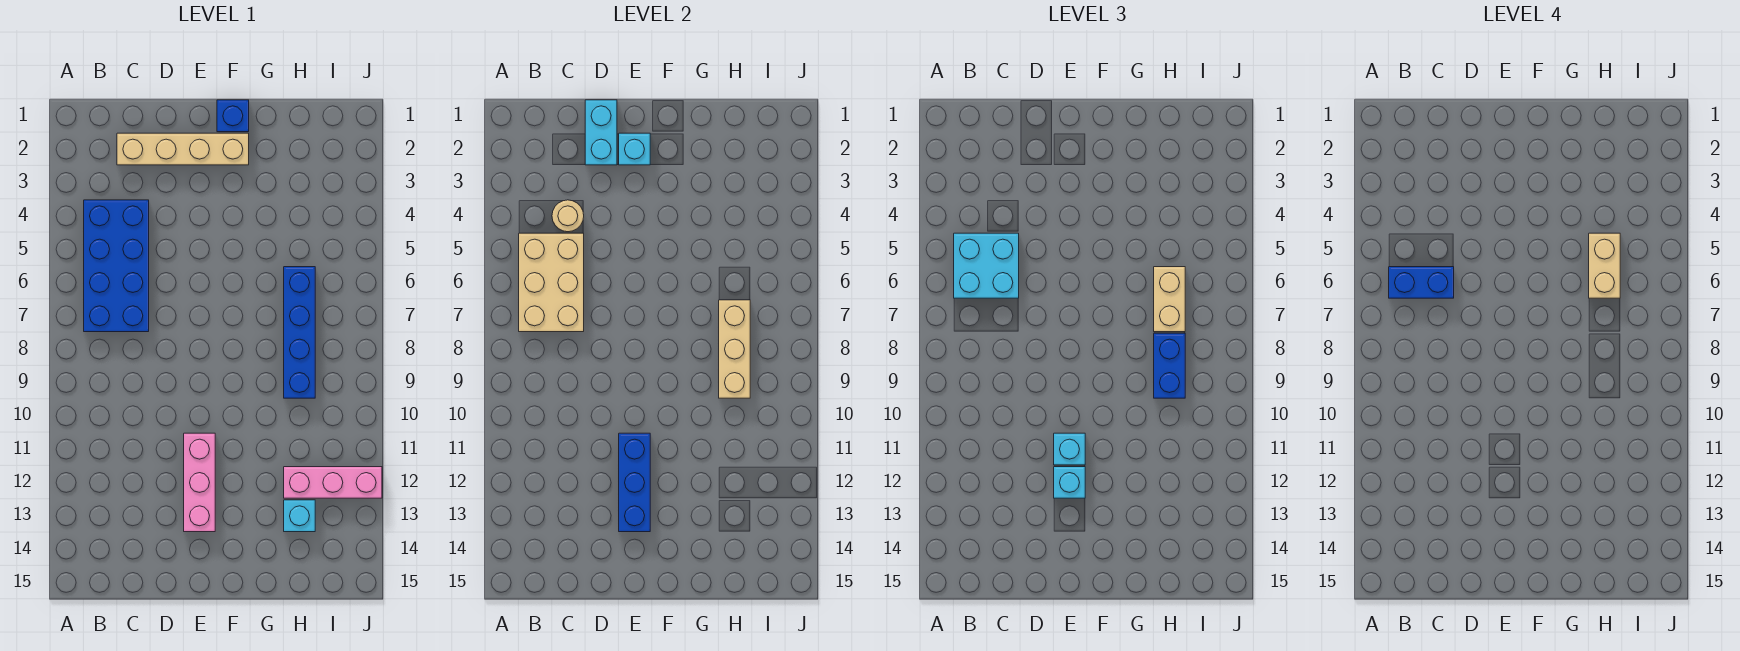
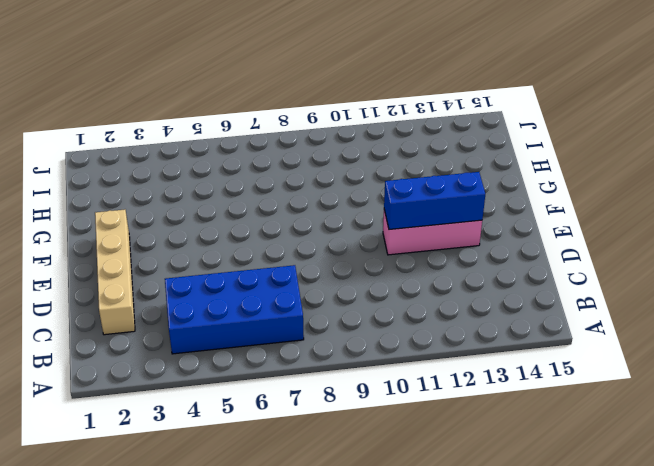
none -> blue 1x1 brick [217,100,249,132]
none -> blue 1x4 brick [284,267,315,398]
none -> pink 1x3 brick [284,467,382,498]

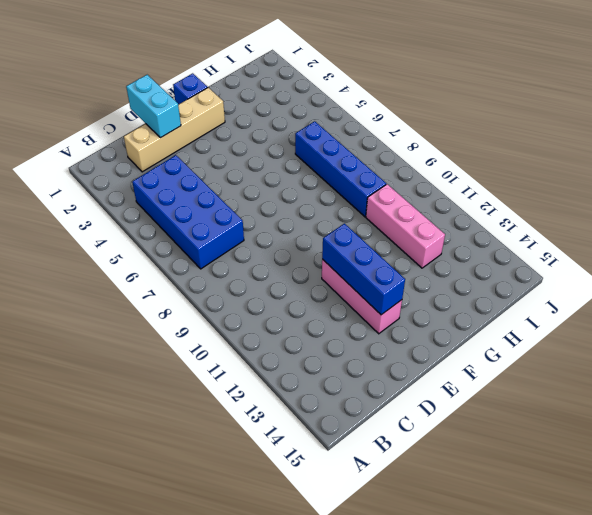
pink 1x3 brick [366,184,445,268] -> pink 1x3 brick turned to [284,467,382,498]
none -> cyan 1x1 brick [284,500,315,532]
none -> tan 2x3 brick [519,233,584,332]
none -> tan 1x1 round brick [552,200,584,232]

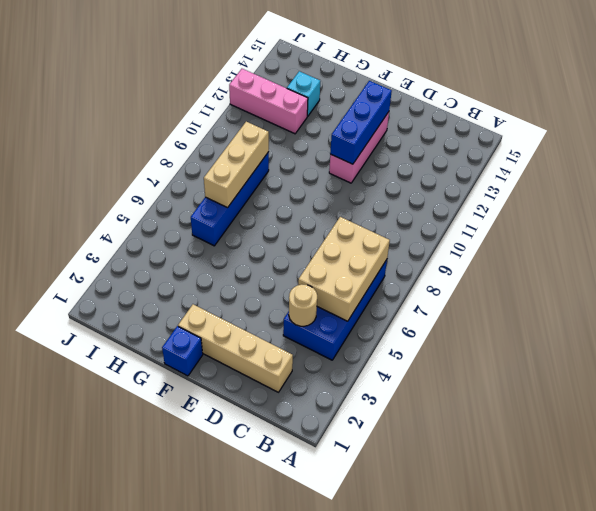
none -> cyan 1x2 brick [585,100,617,165]
none -> cyan 1x1 brick [619,133,650,165]
none -> cyan 2x2 brick [954,233,1019,298]

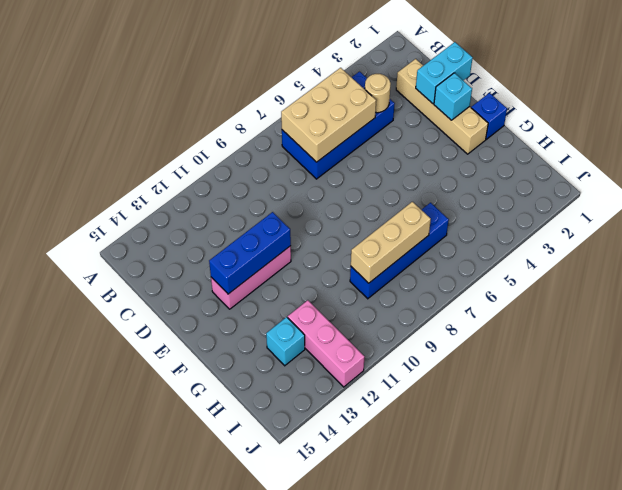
none -> cyan 2x2 brick [954,233,1019,298]
none -> cyan 1x1 brick [1054,433,1085,465]
none -> cyan 1x1 brick [1054,467,1085,498]

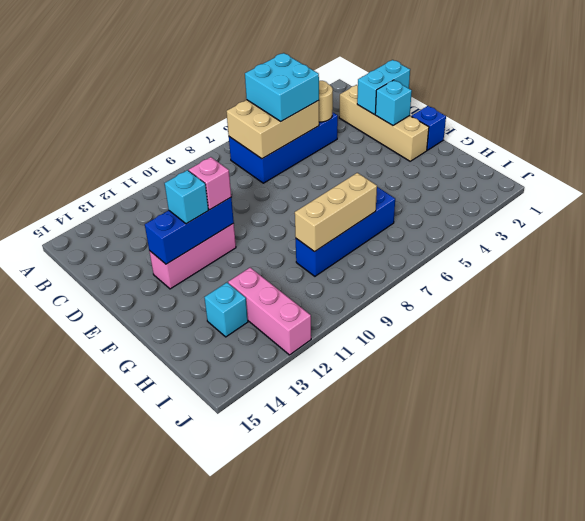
pink 1x1 brick [189,157,231,210] -> cyan 1x1 brick [1054,433,1085,465]
none -> tan 1x2 brick [1154,267,1185,332]
none -> blue 1x2 brick [1154,333,1185,398]
none -> blue 1x2 brick [1389,267,1454,298]

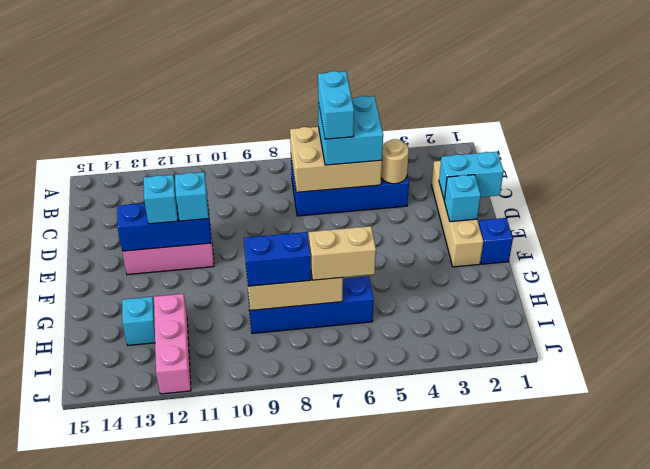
cyan 1x2 brick [318,71,354,139] -> blue 1x2 brick [1389,267,1454,298]
none -> tan 1x2 brick [1589,233,1620,298]

